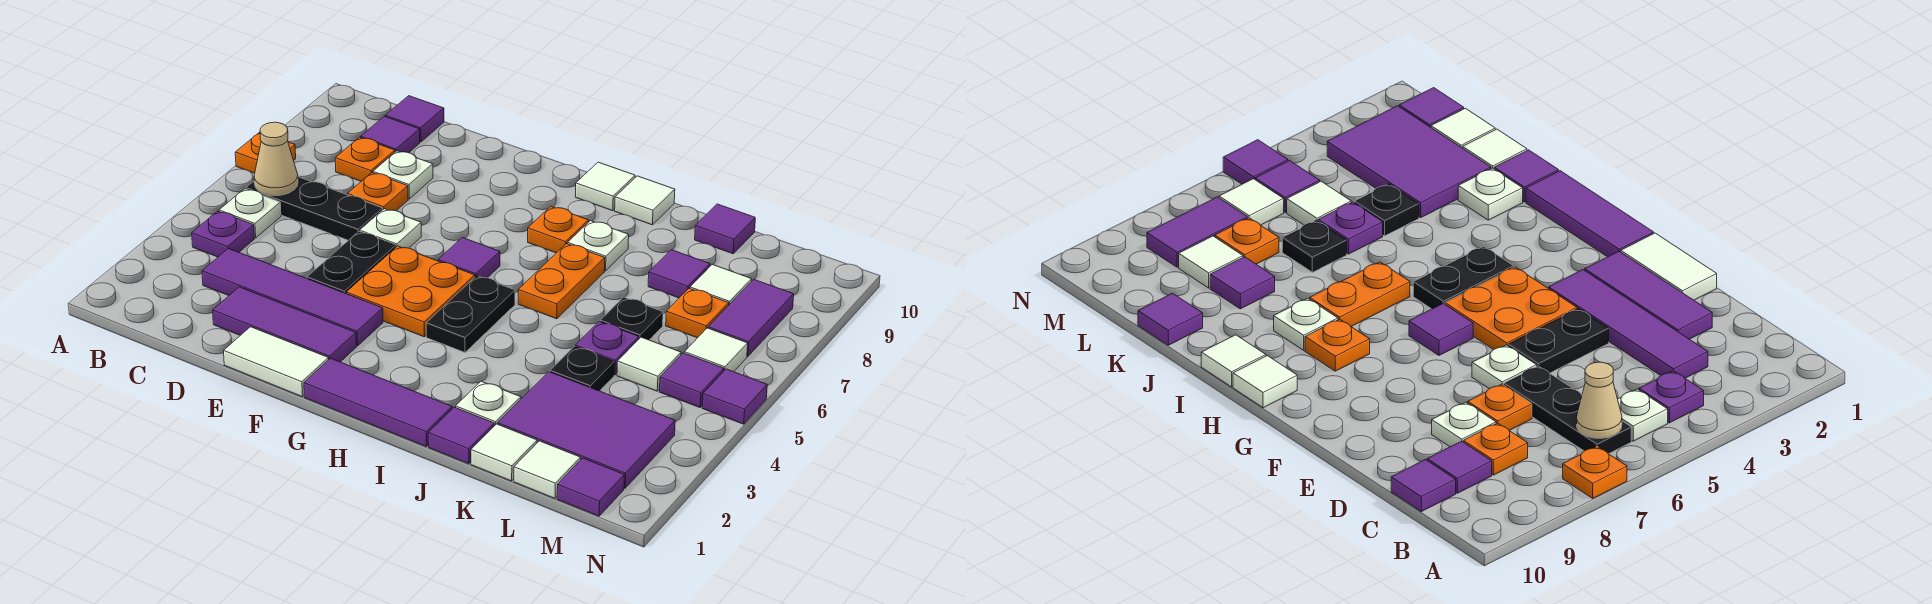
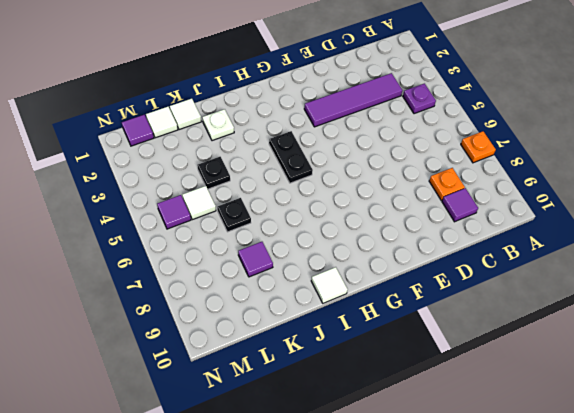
none -> white 1x1 plate [219,189,281,238]
none -> black 1x3 plate [246,177,383,240]
none -> purple 1x1 tile [385,96,444,142]
none -> purple 1x3 tile [213,287,356,362]

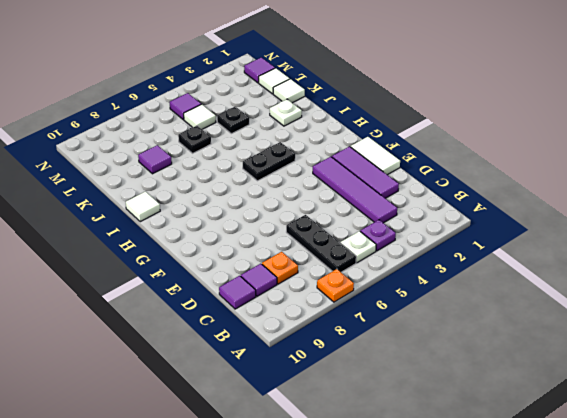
none -> orange 1x1 plate [347,173,408,211]
none -> white 1x1 plate [373,151,433,199]
none -> black 1x2 plate [307,232,396,293]
none -> white 1x1 plate [360,209,421,248]

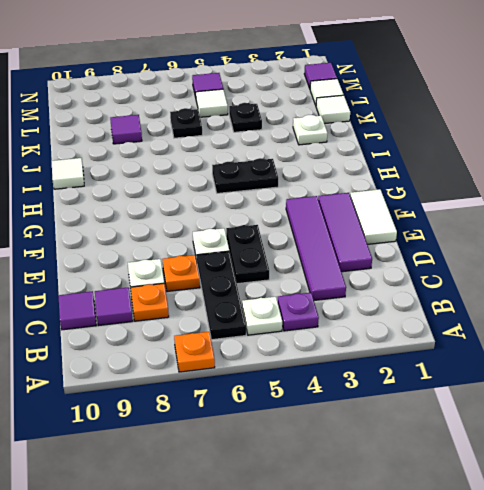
black 1x2 plate [226,225,269,284] -> black 1x2 plate turned to [307,232,396,293]
none -> orange 2x2 plate [346,246,475,337]
none -> purple 1x3 tile [304,358,452,447]
none -> purple 1x1 tile [438,238,500,278]
none -> orange 1x1 plate [528,207,589,253]

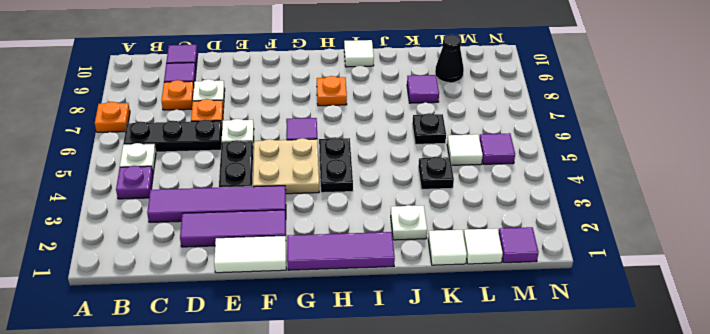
tan 2x2 plate [253,138,319,194] -> orange 2x2 plate [346,246,475,337]
black 1x1 cone [435,35,464,83] -> none
none -> white 1x1 tile [575,162,635,211]
none -> orange 1x2 plate [518,244,605,319]
none -> white 1x1 plate [568,221,629,271]
none -> purple 1x1 tile [428,407,494,464]

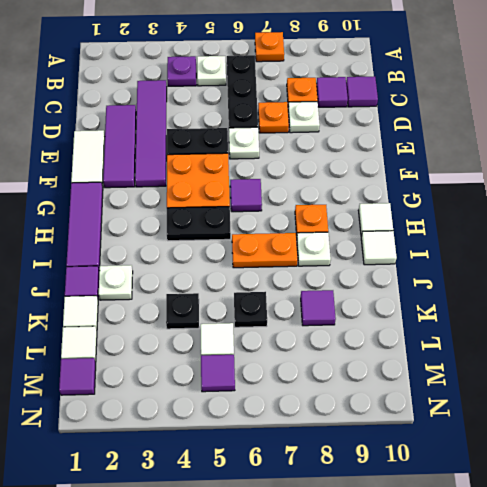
none -> purple 2x3 tile [498,372,675,488]
none -> purple 1x1 plate [575,322,639,375]
none -> purple 1x1 tile [695,204,755,254]
none -> orange 1x1 plate [666,288,729,338]

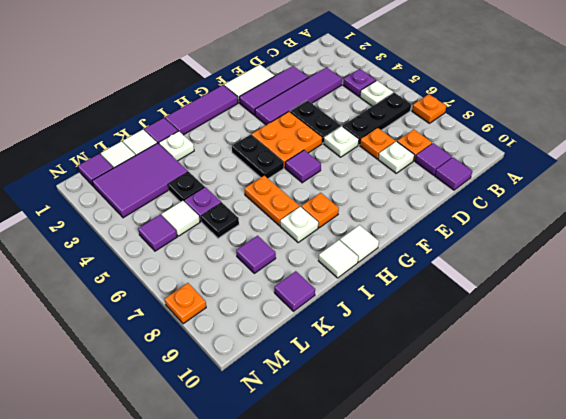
orange 1x1 plate [165,283,206,324] -> orange 1x1 plate moved to [666,288,729,338]
none -> white 1x1 tile [690,265,752,305]
none -> white 1x1 tile [684,328,748,372]
none -> purple 1x2 tile [708,280,794,356]
none -> purple 1x1 tile [702,369,767,424]

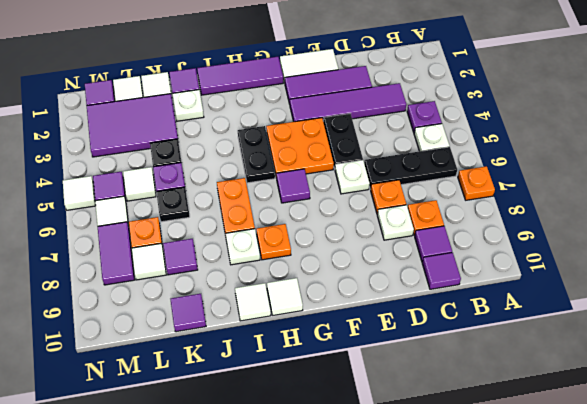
white 1x1 tile [63,176,96,210] -> purple 1x1 tile [702,369,767,424]
none -> tan 1x1 cone [254,122,298,196]

